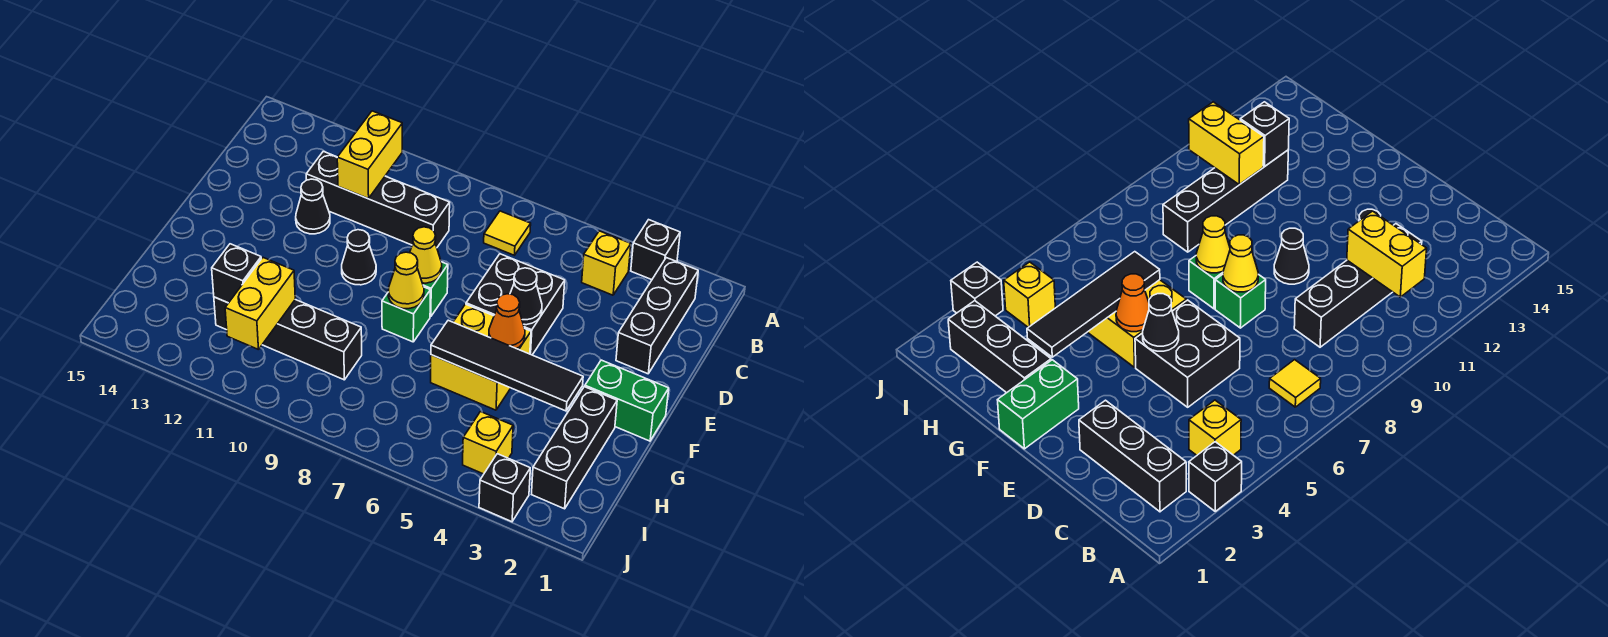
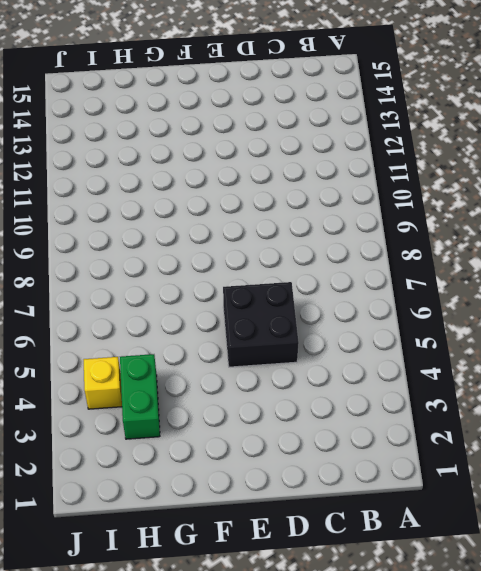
green 1x2 brick [120,354,160,439] -> green 1x2 brick moved to [585,360,669,441]
none -> black 1x1 brick [631,220,680,280]
none -> black 1x3 brick [616,258,698,374]
none -> yellow 1x1 brick [582,231,631,295]

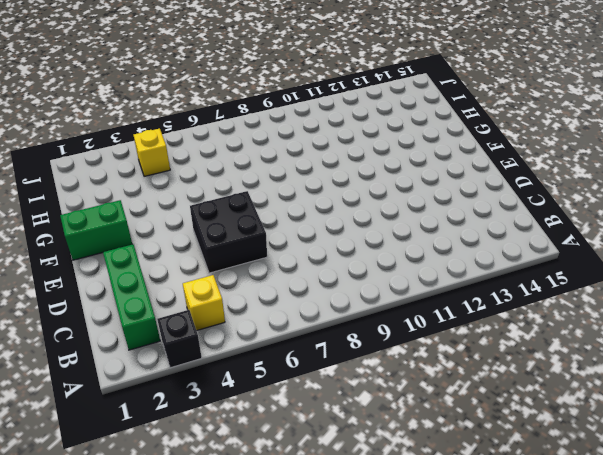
green 1x3 brick [103,244,160,350] -> black 1x3 brick [616,258,698,374]
none -> yellow 1x1 tile [484,211,531,255]
none -> black 1x4 brick [306,151,450,247]
none -> black 1x1 cone [296,179,330,234]

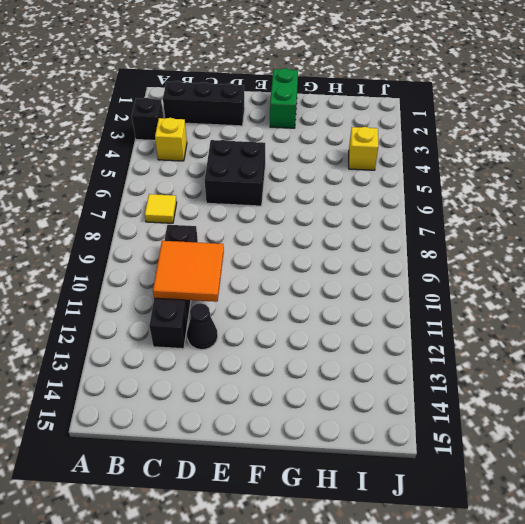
orange 2x2 tile [153,241,224,302] -> yellow 1x2 brick [337,111,402,199]
none -> green 1x1 brick [422,262,448,317]
none -> black 1x1 cone [342,230,376,285]
none -> yellow 2x2 brick [431,304,531,410]

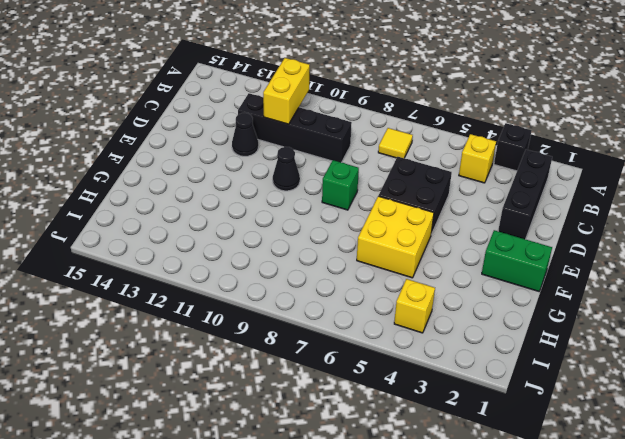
none -> green 1x1 brick [382,287,430,342]
none -> black 1x3 brick [532,387,617,509]
none -> black 1x4 brick [214,297,362,380]

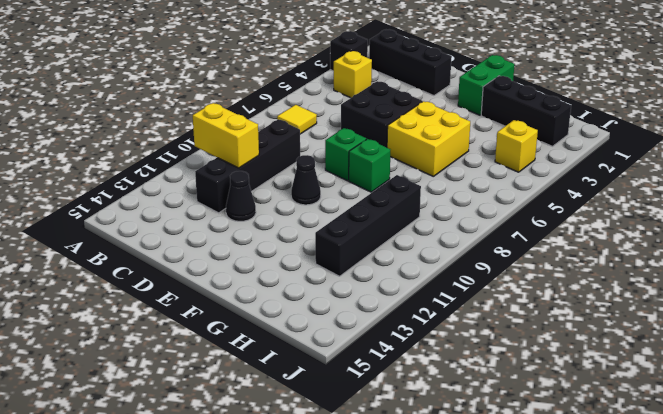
none -> black 1x1 brick [479,454,530,522]
none -> black 1x1 cone [510,268,542,325]
none -> yellow 1x1 cone [410,227,442,283]

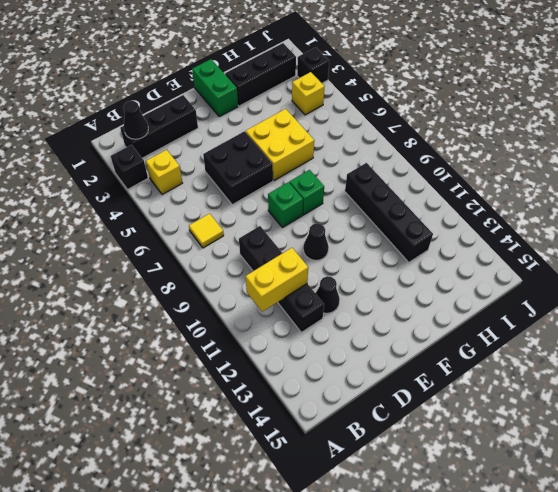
black 1x1 cone [123,101,148,139] -> black 1x1 cone moved to [510,268,542,325]
none -> yellow 1x1 cone [410,227,442,283]
none -> orange 1x1 cone [489,294,525,349]
none -> yellow 1x1 cone [388,252,424,309]

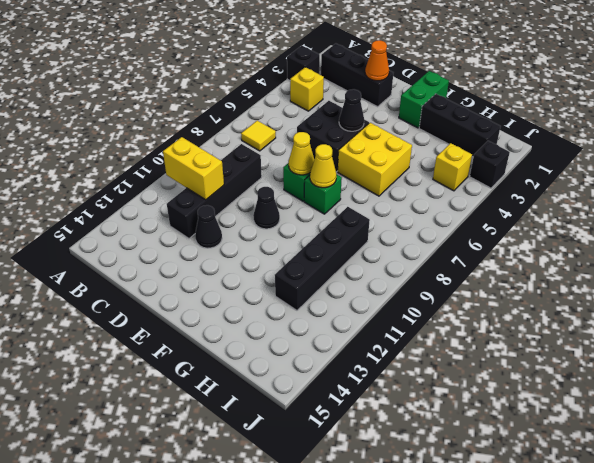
orange 1x1 cone [365,40,389,81] -> orange 1x1 cone moved to [489,294,525,349]
none -> black 1x4 tile [431,320,583,411]
none -> yellow 1x2 brick [225,258,295,350]
none -> black 1x1 brick [212,244,261,303]

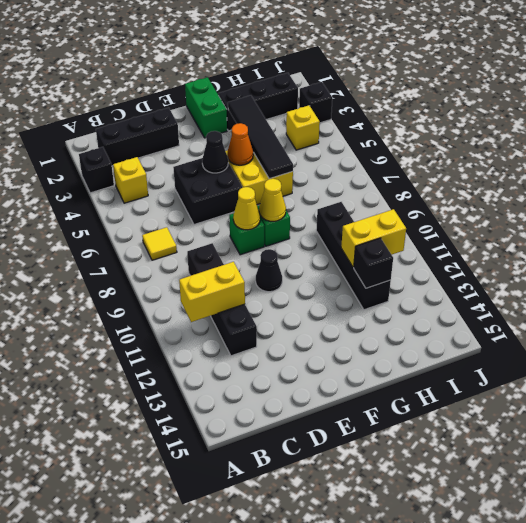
none -> black 1x1 cone [296,179,330,234]

